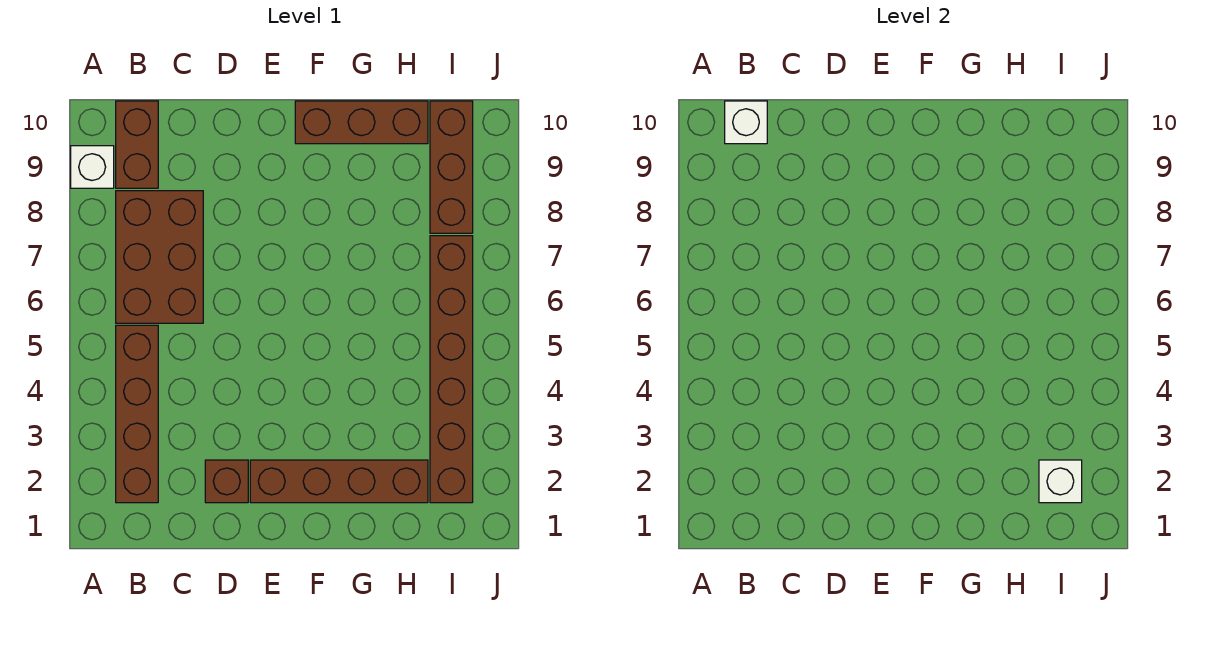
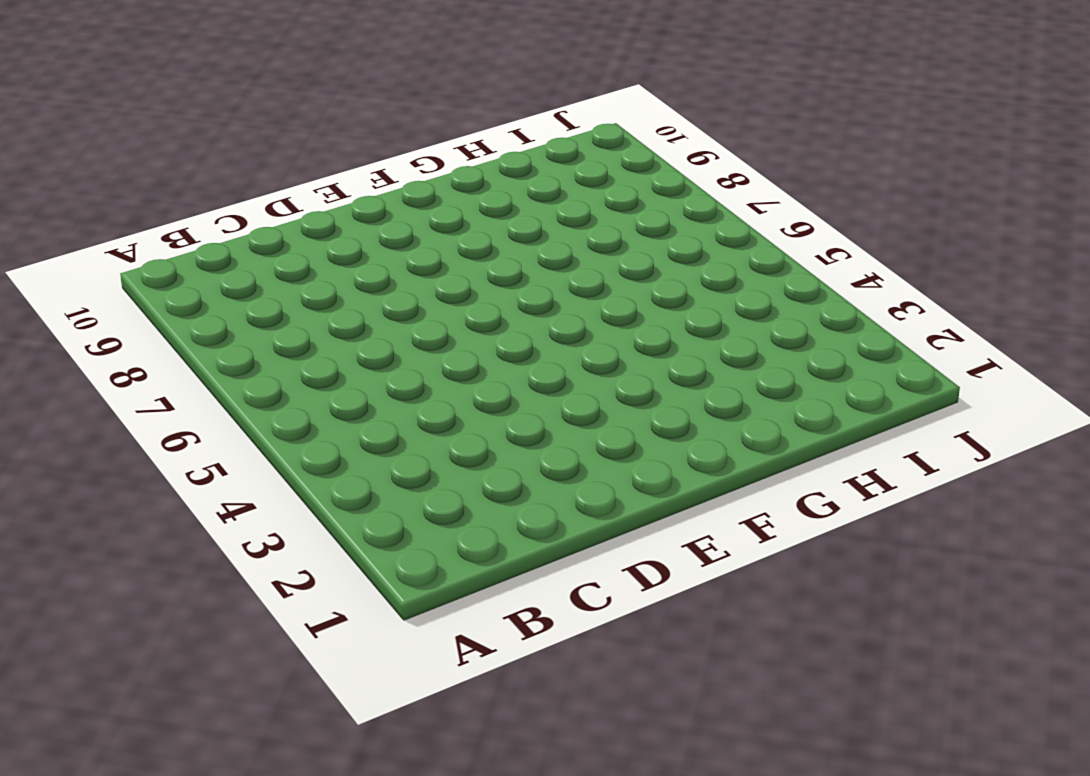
none -> white 1x1 brick [71,146,114,188]
none -> brown 1x4 brick [116,325,158,503]

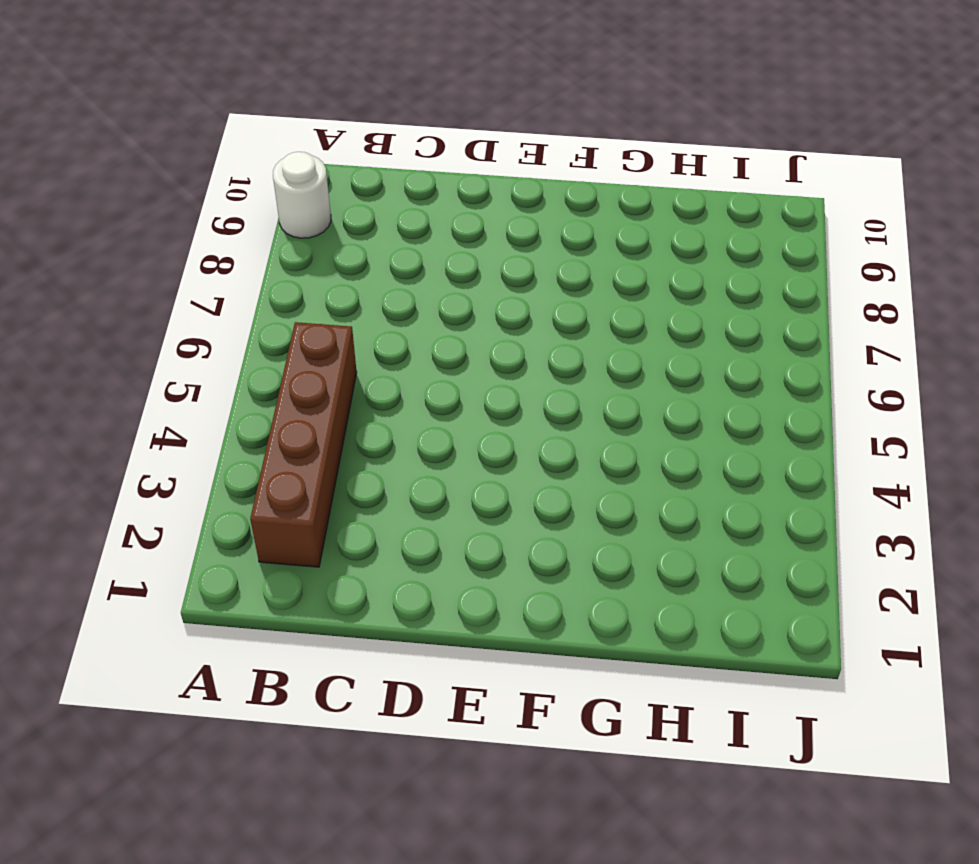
white 1x1 round brick [273,152,331,238] -> white 1x1 brick [71,146,114,188]
none -> brown 2x3 brick [116,191,203,323]
none -> brown 1x2 brick [116,101,158,188]

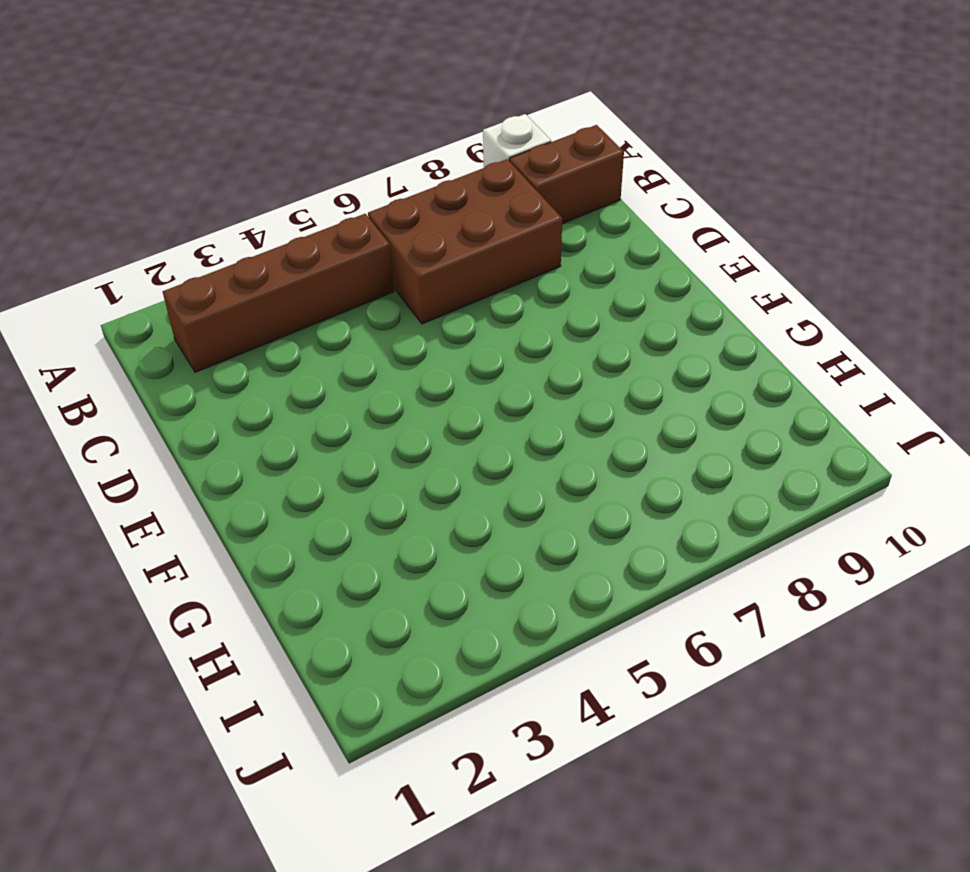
none -> brown 1x1 brick [205,460,248,503]
none -> brown 1x4 brick [250,460,428,503]

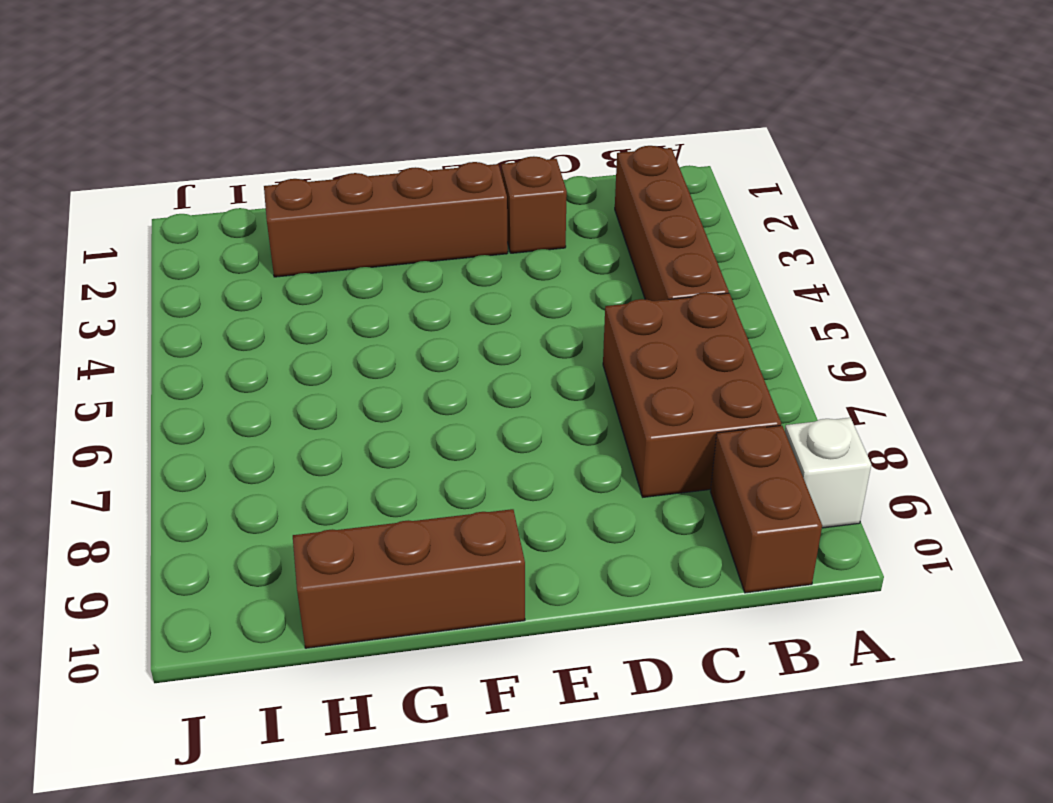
none -> brown 1x6 brick [430,236,473,503]
none -> brown 1x3 brick [430,101,473,233]

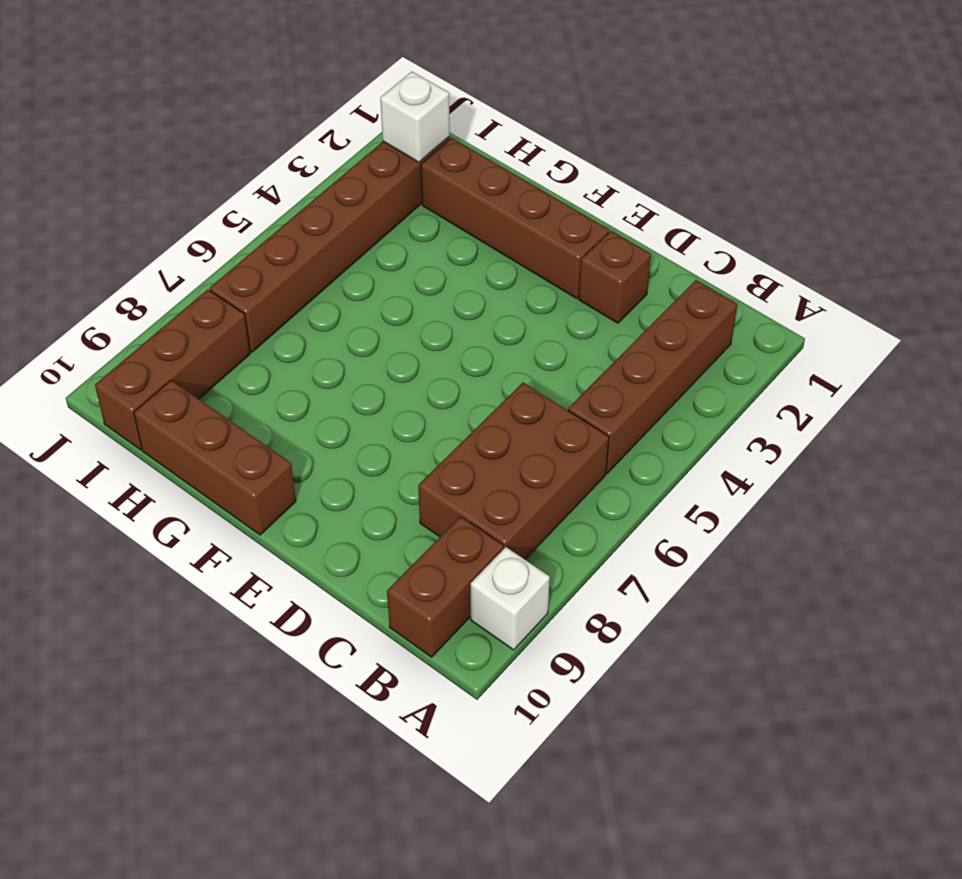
none -> white 1x1 brick [725,101,767,144]

